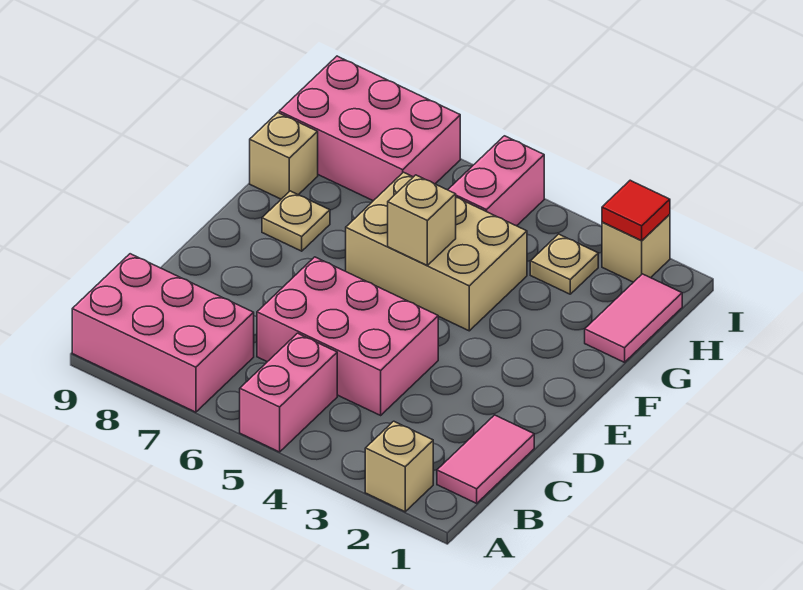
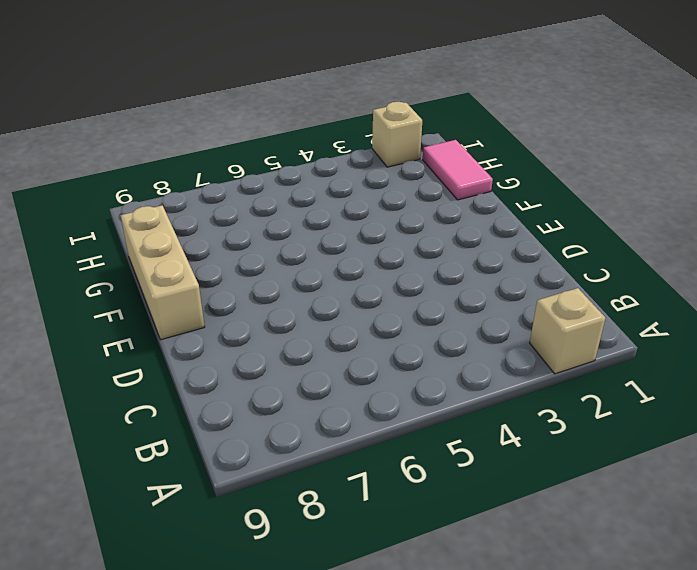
tan 1x3 brick [120,205,205,340] -> tan 1x1 brick [250,113,318,199]
none -> pink 1x2 brick [240,333,337,452]
none -> pink 2x3 brick [72,254,254,412]
none -> pink 1x2 tile [437,415,534,503]

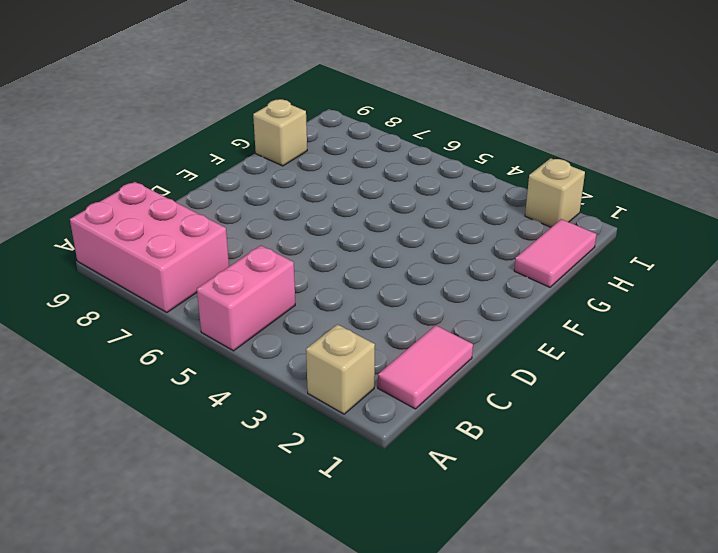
none -> pink 2x3 brick [257,257,438,415]
none -> tan 2x3 brick [346,172,527,331]
none -> tan 1x1 plate [262,191,330,251]

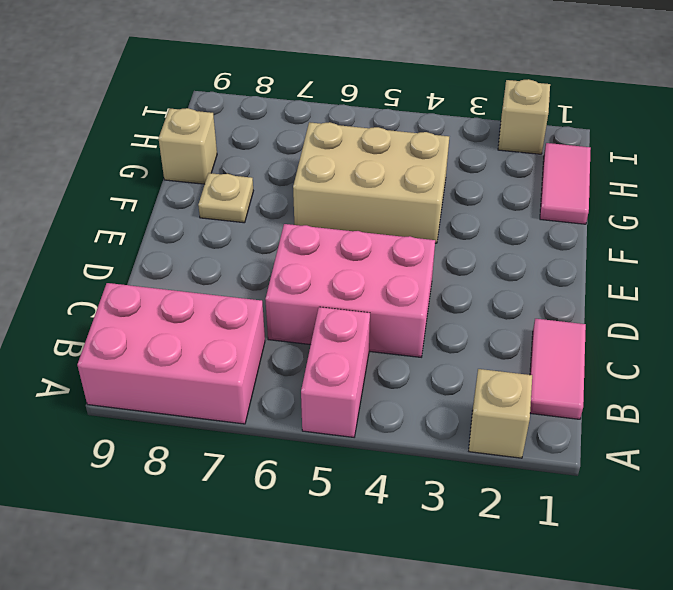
none -> tan 1x1 plate [530,234,598,294]
none -> pink 1x2 brick [448,136,544,226]
none -> pink 2x3 brick [279,56,460,201]

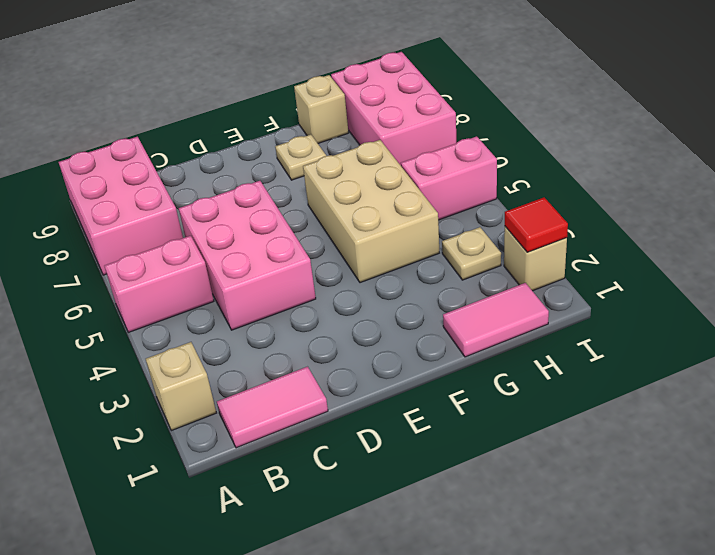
none -> tan 1x1 brick [388,175,456,265]

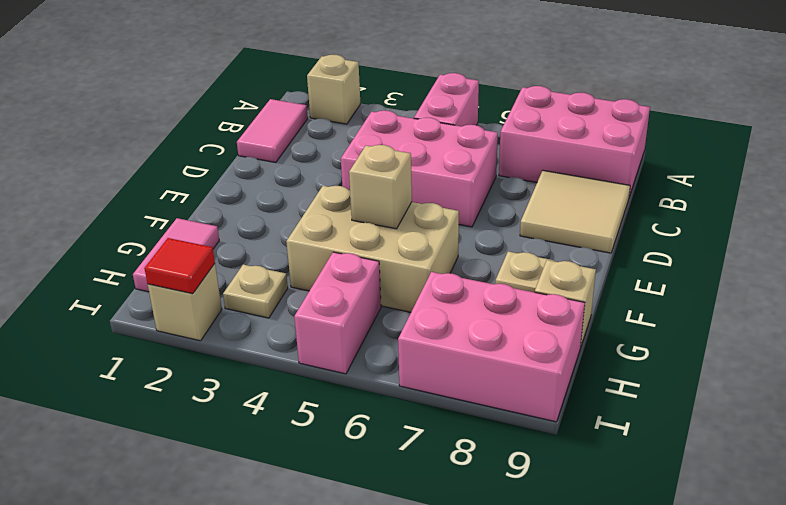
tan 2x2 tile [520,170,630,253] -> none

